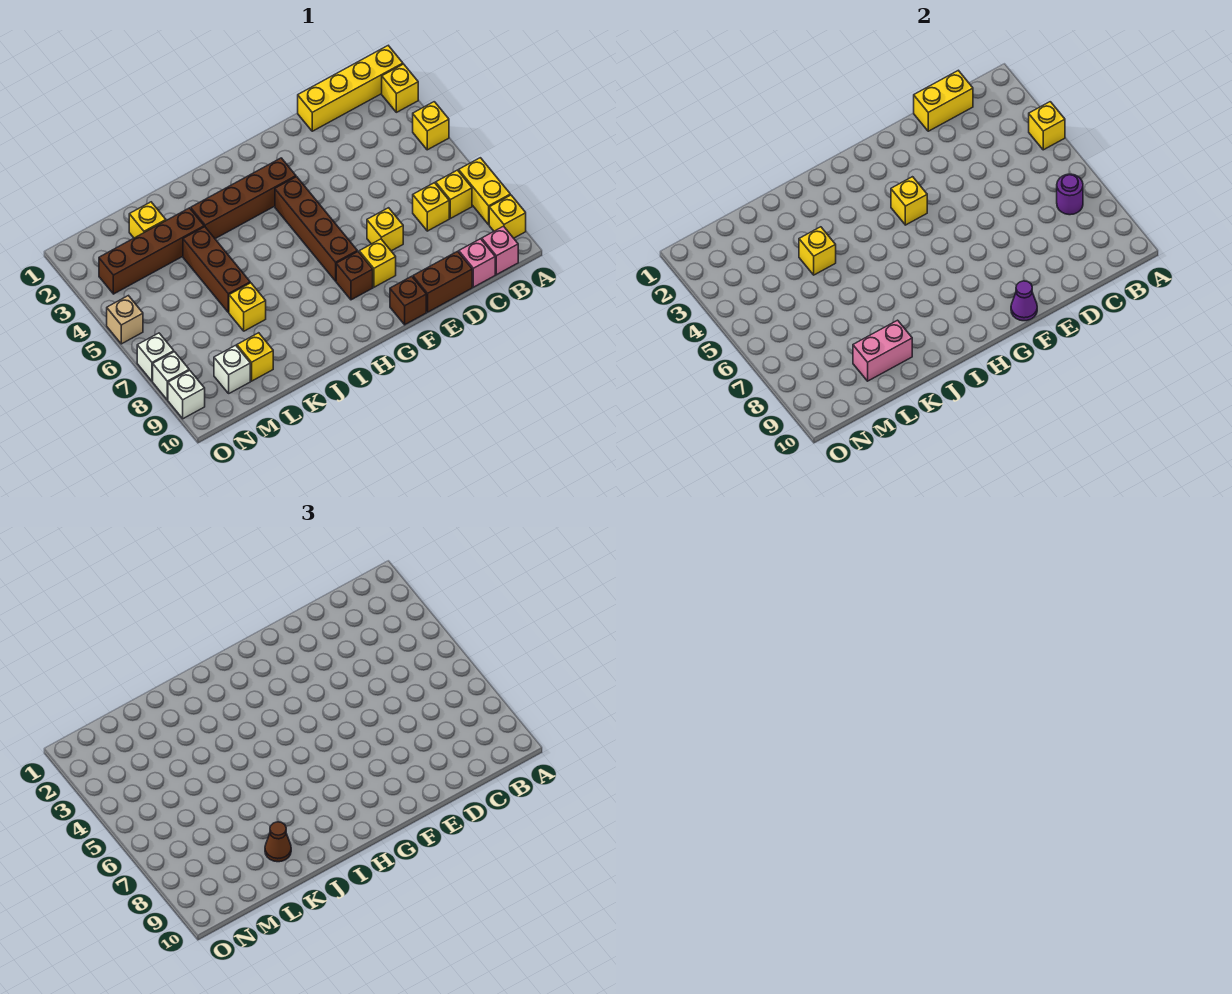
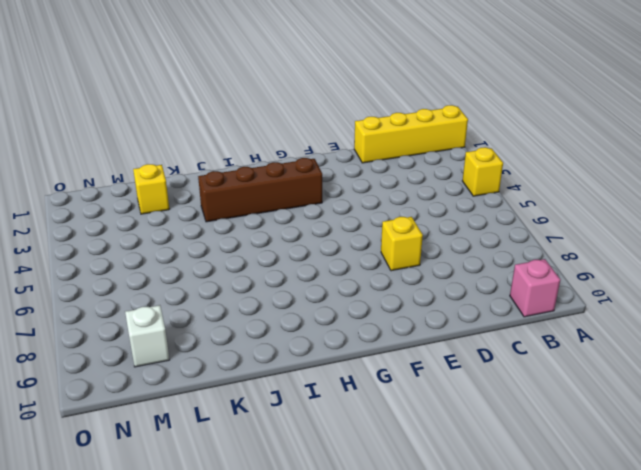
none -> yellow 1x1 brick [382,64,418,112]
none -> yellow 1x2 brick [459,158,510,225]
none -> yellow 1x1 brick [489,195,526,238]
none -> yellow 1x1 brick [436,170,472,218]

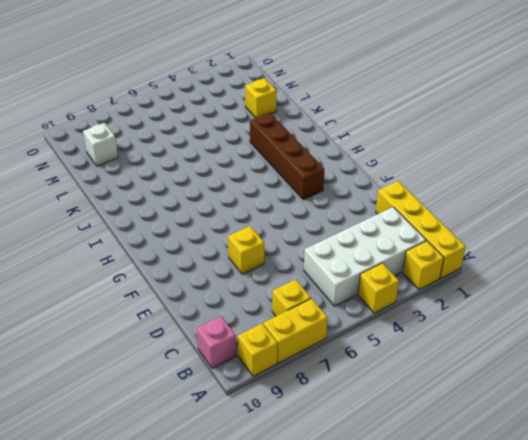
white 2x4 brick [304,207,426,306] -> none
none -> yellow 1x1 brick [413,183,449,231]
none -> pink 1x1 brick [459,239,495,287]
none -> brown 1x2 brick [413,251,472,312]
none -> yellow 1x1 brick [359,239,396,287]

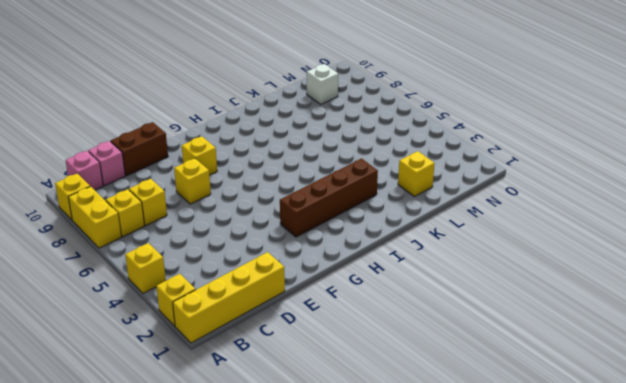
none -> brown 1x1 brick [390,276,426,325]
none -> brown 1x4 brick [275,177,357,281]
none -> brown 1x1 brick [336,252,373,300]
none -> brown 1x4 brick [99,208,204,294]

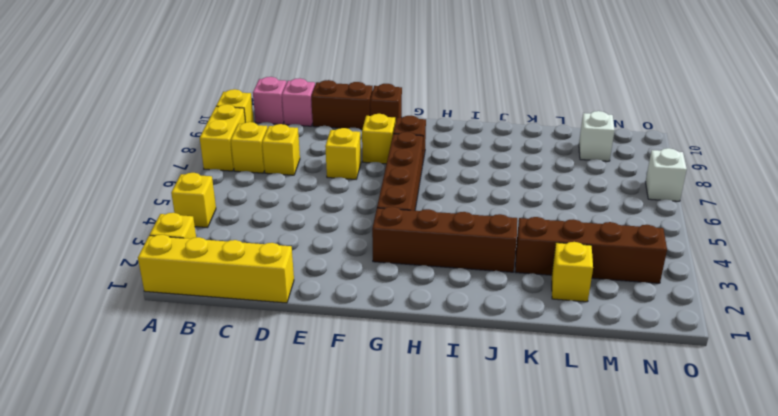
none -> brown 1x3 brick [183,227,250,313]
none -> yellow 1x1 brick [229,283,266,331]
none -> yellow 1x1 brick [237,333,273,381]
none -> tan 1x1 brick [107,296,143,344]

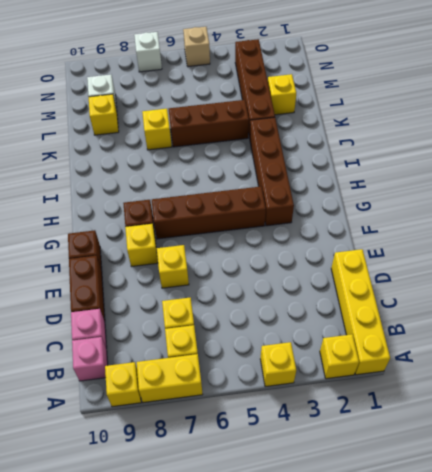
none -> white 1x1 brick [153,352,189,400]
none -> white 1x1 brick [168,370,205,419]
none -> yellow 1x1 brick [1029,102,1065,150]
none -> purple 1x1 round brick [1057,174,1083,215]

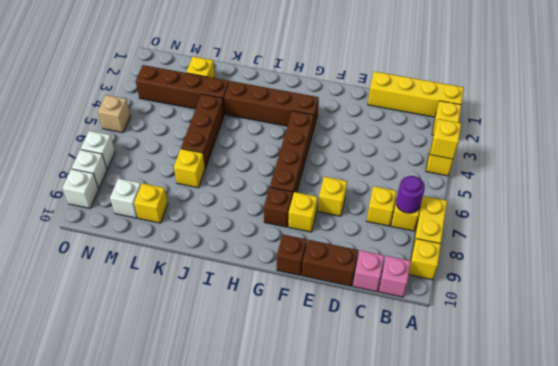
none -> yellow 1x2 brick [914,70,973,131]
none -> purple 1x1 cone [1011,281,1037,321]
none -> yellow 1x1 brick [891,177,927,225]
none -> yellow 1x1 brick [799,227,836,275]

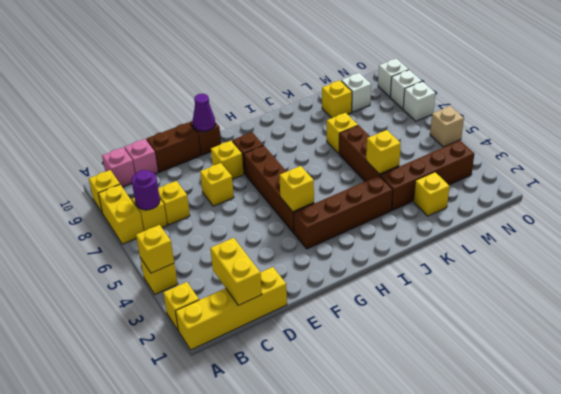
yellow 1x2 brick [210,238,262,305] -> yellow 1x2 brick turned to [914,70,973,131]
none -> pink 1x2 brick [853,320,912,381]
none -> brown 1x1 cone [265,822,291,862]

